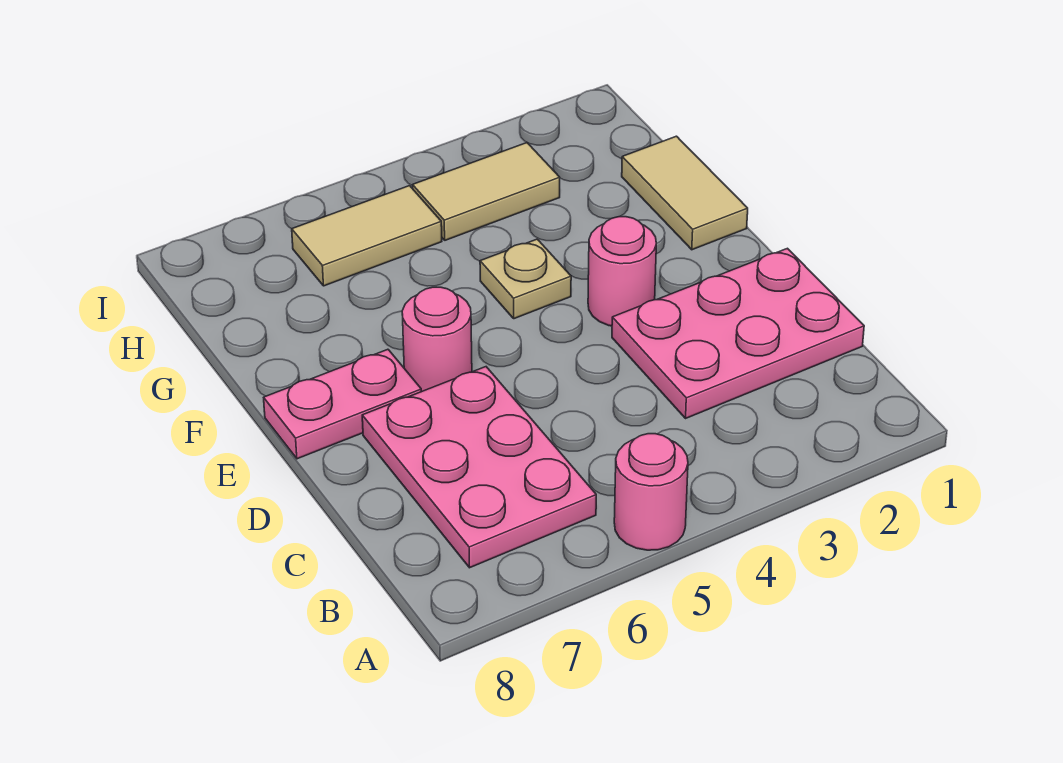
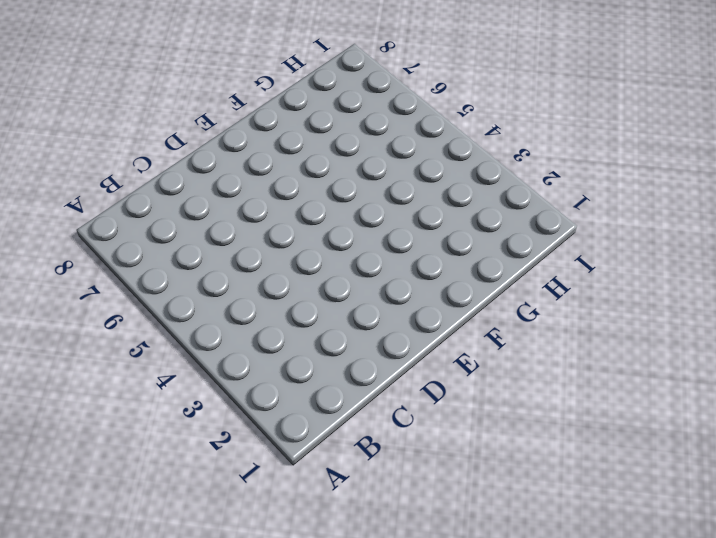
none -> pink 1x1 round brick [614,434,688,550]
none -> pink 2x3 plate [362,367,596,568]

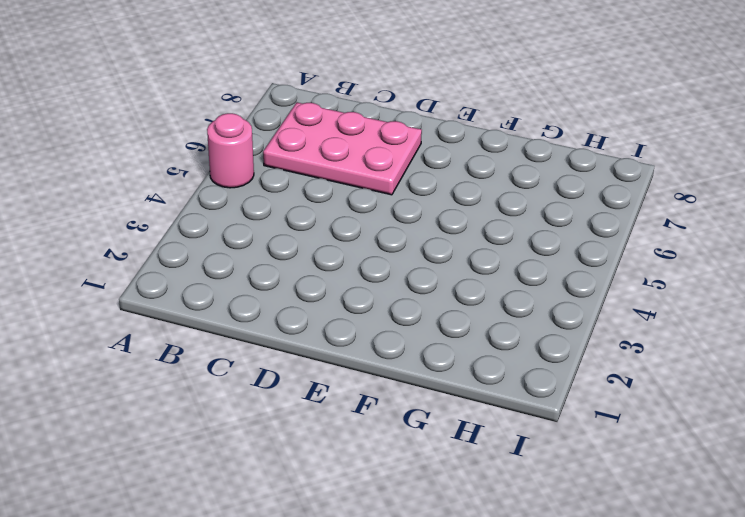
none -> pink 2x3 plate [612,248,864,418]
none -> pink 1x1 round brick [588,217,656,326]

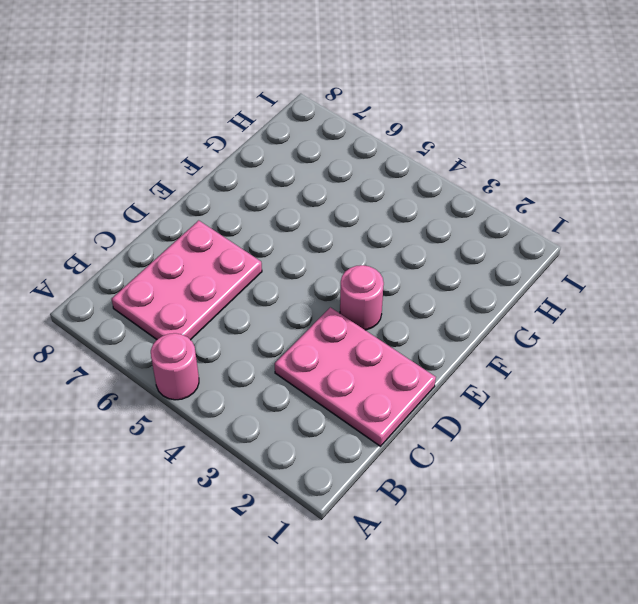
none -> pink 1x1 round brick [402,287,472,391]
none -> pink 1x2 plate [264,349,422,459]

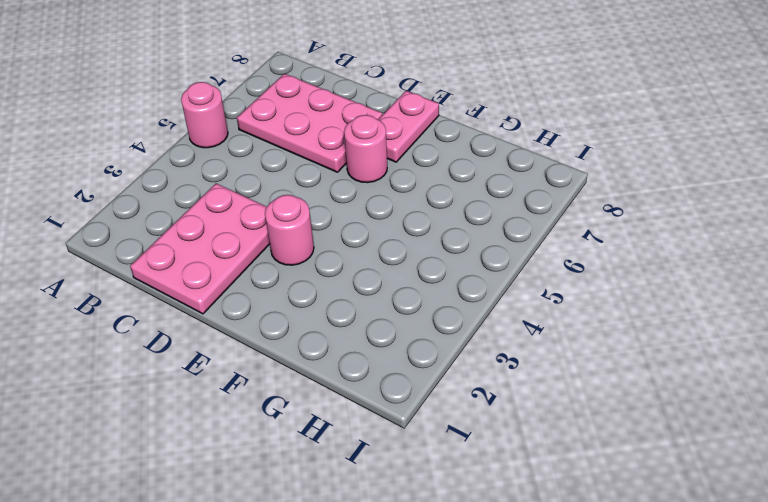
none -> tan 1x2 tile [622,136,748,250]
none -> tan 1x1 plate [480,239,571,319]

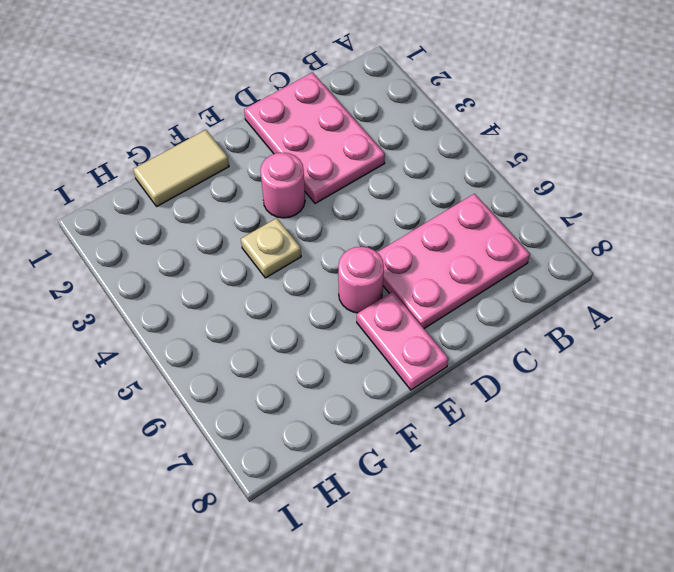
none -> pink 1x1 round brick [614,434,688,550]
none -> tan 1x2 tile [413,143,560,240]

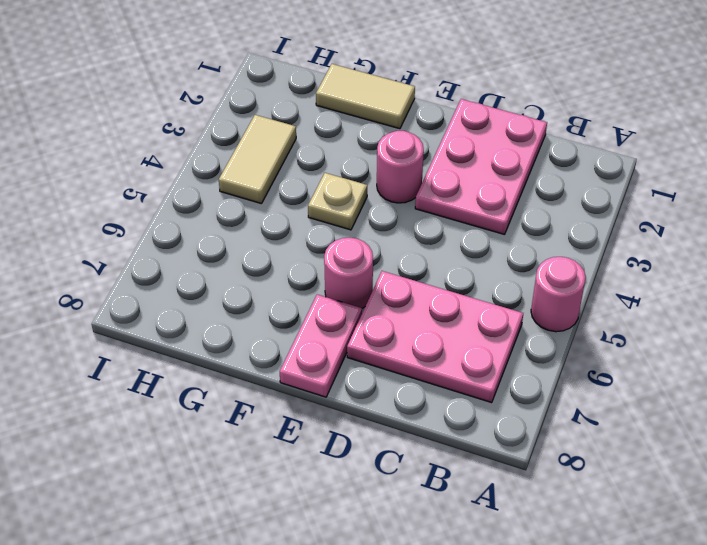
none -> tan 1x2 tile [292,186,442,286]

